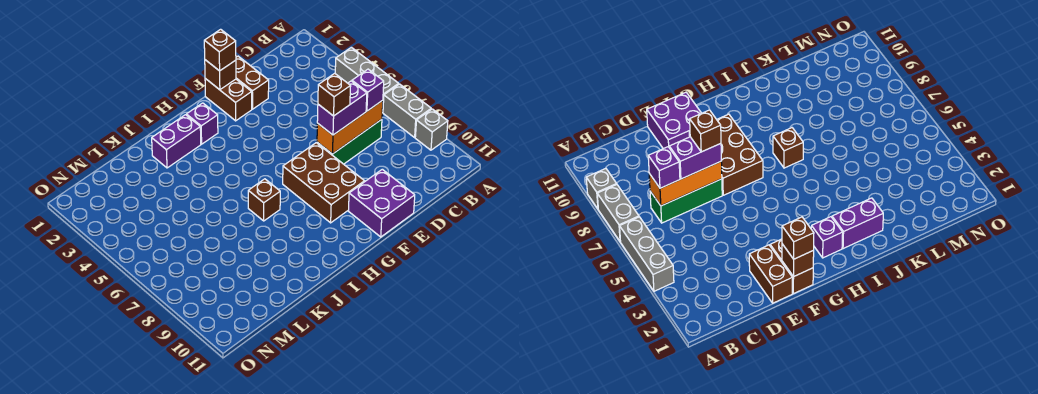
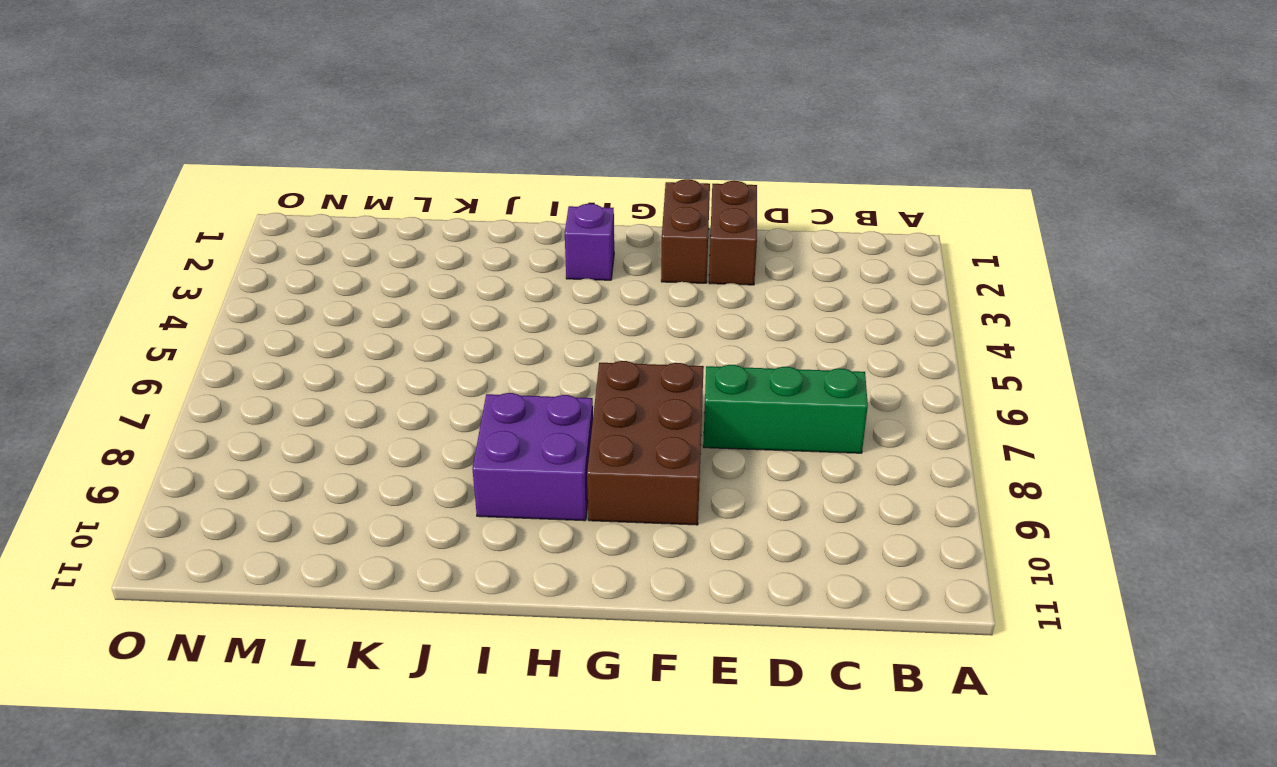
purple 2x2 brick [472,393,593,521] -> purple 2x2 brick moved to [349,169,415,237]
none -> grey 1x3 brick [335,47,399,113]
none -> grey 1x2 brick [383,84,431,137]
none -> grey 1x1 brick [415,109,448,150]

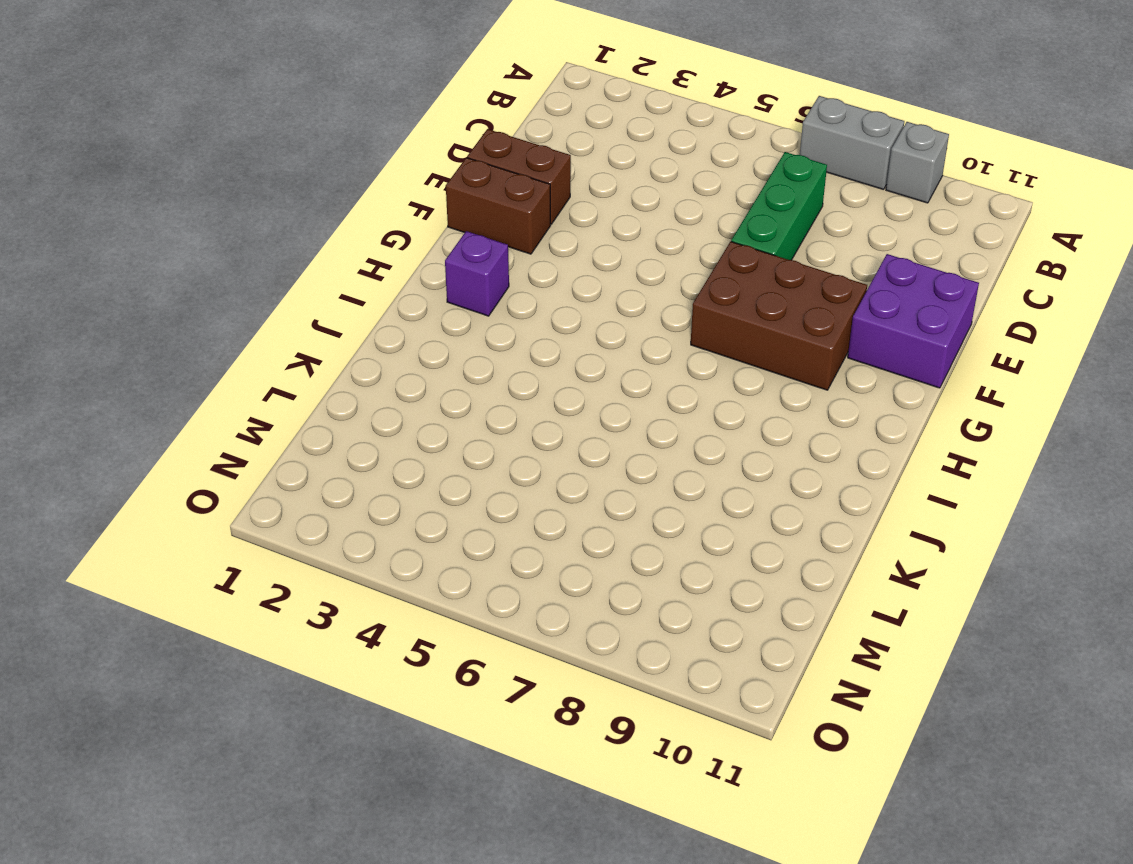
none -> grey 1x3 brick [335,47,399,113]
none -> purple 1x2 brick [152,115,201,168]
none -> brown 1x1 brick [248,179,280,221]

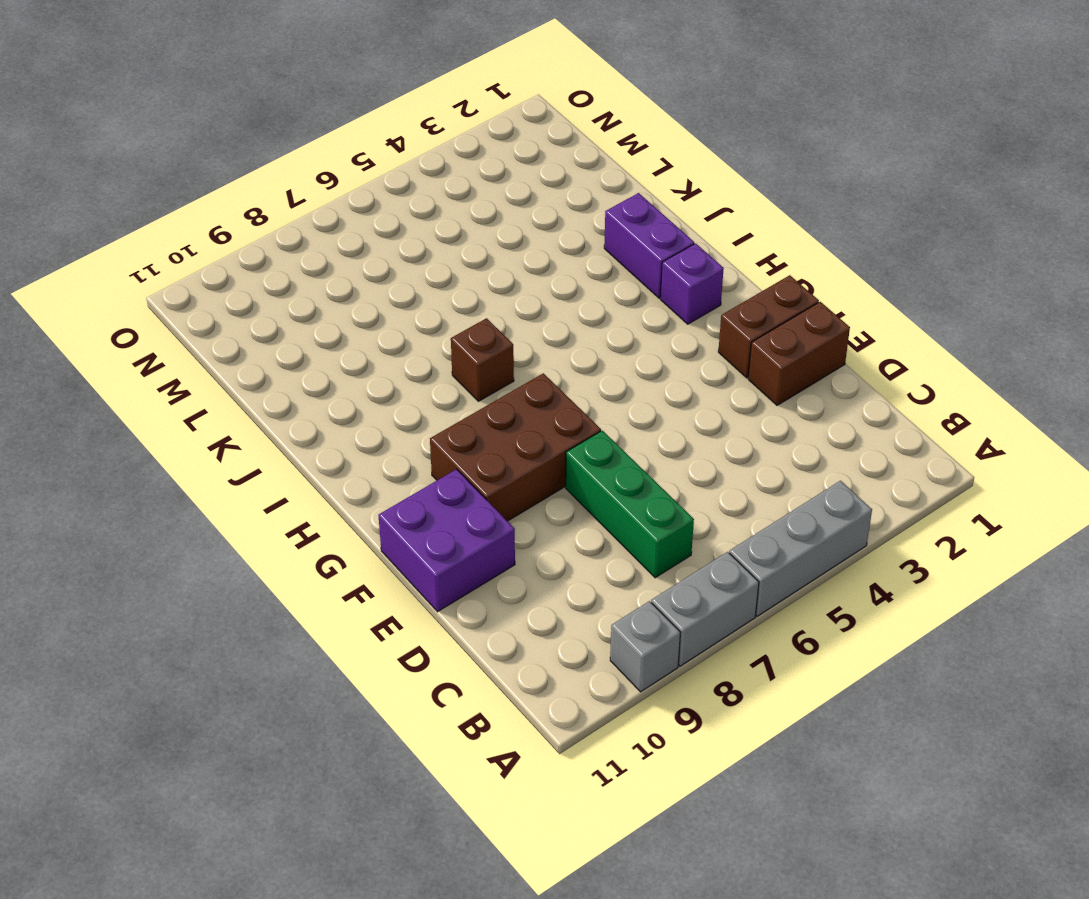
none -> orange 1x3 brick [317,100,383,154]
none -> brown 1x1 brick [205,60,236,90]
none -> purple 1x1 brick [352,69,384,111]

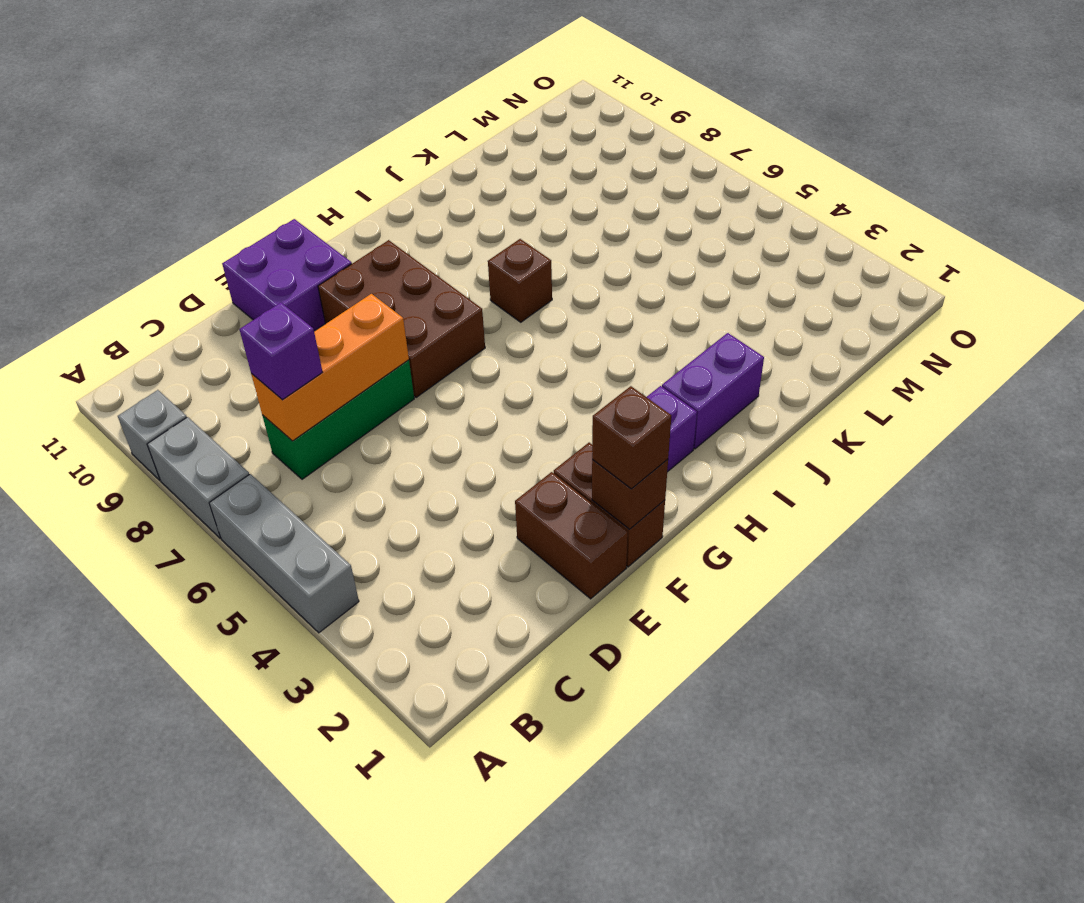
none -> purple 1x2 brick [317,81,367,135]
none -> brown 1x1 brick [318,73,351,116]

